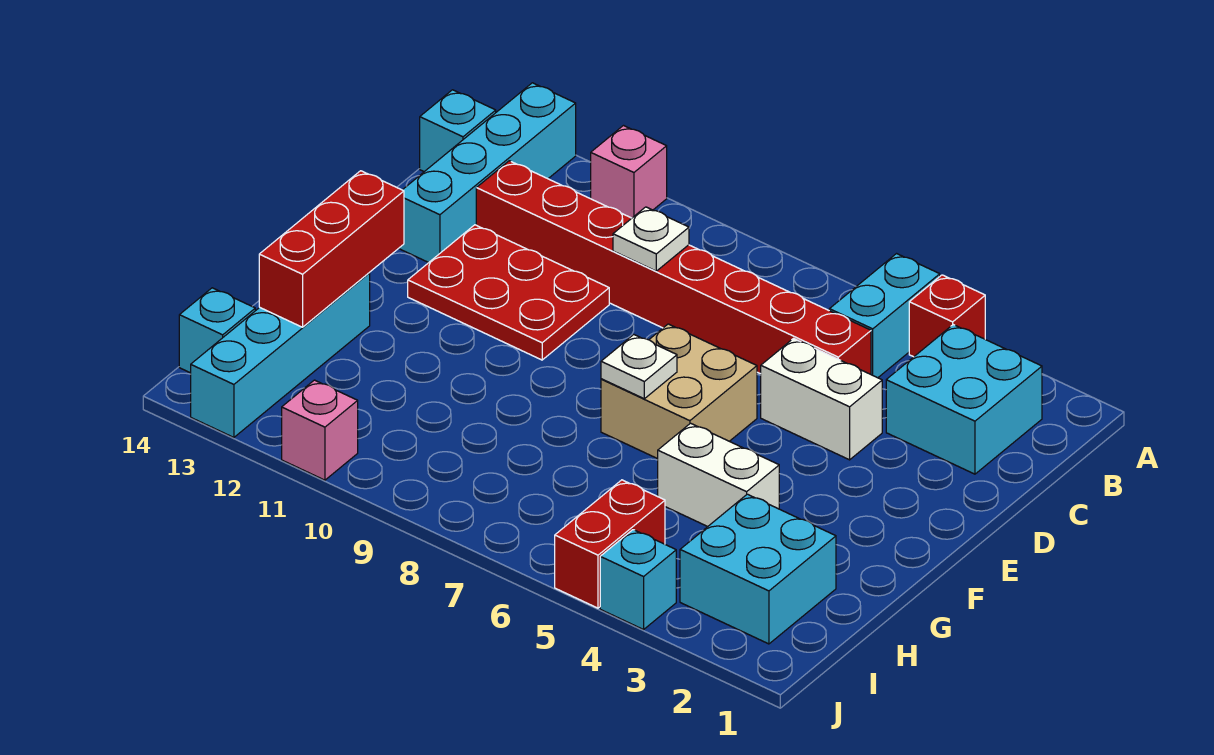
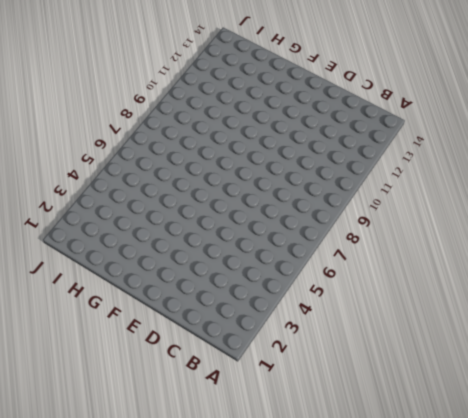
none -> red 1x1 brick [909,275,985,357]
none -> cyan 1x2 brick [829,254,940,378]
none -> pink 1x1 brick [591,126,667,218]

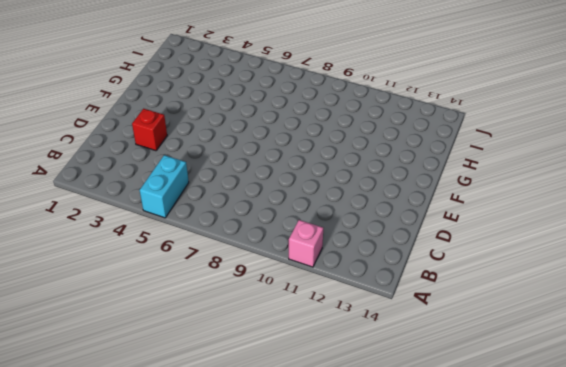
red 1x1 brick [132,109,167,151] -> red 1x1 brick moved to [909,275,985,357]
none -> cyan 1x4 brick [399,83,576,263]
none -> cyan 2x2 brick [886,325,1042,474]
none -> cyan 1x1 brick [420,90,496,172]

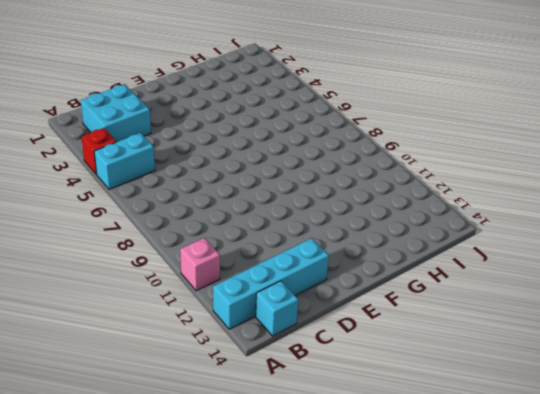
none -> red 1x8 brick [476,161,871,374]
none -> white 1x2 brick [761,338,882,460]
none -> red 2x3 plate [408,225,609,360]

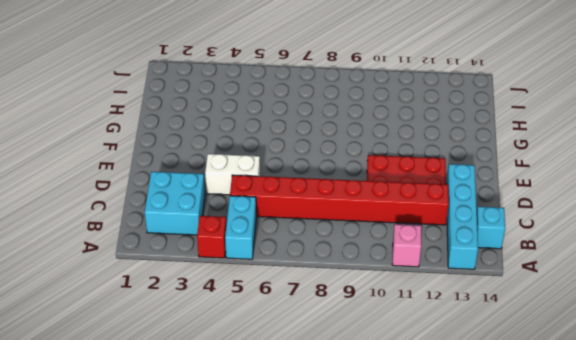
none -> tan 2x2 brick [601,324,757,459]
none -> white 1x2 brick [658,423,779,527]
none -> cyan 1x4 brick [191,273,370,437]

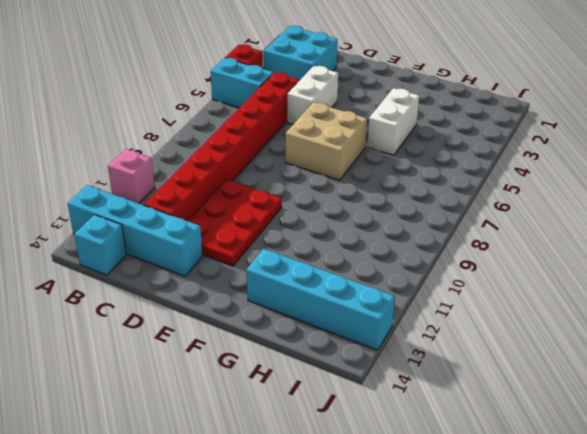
none -> cyan 2x2 brick [680,494,836,644]
none -> red 1x2 brick [555,480,665,608]
none -> cyan 1x1 brick [179,288,255,373]

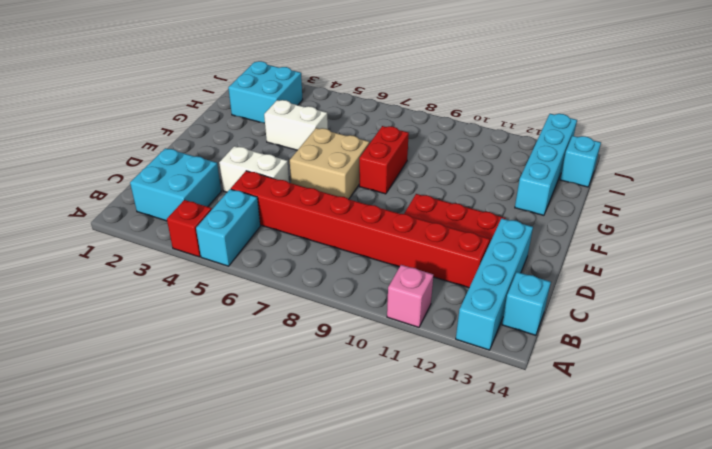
red 1x2 brick [359,126,409,194] -> red 1x2 brick moved to [555,480,665,608]
none -> cyan 1x1 brick [600,530,676,630]
none -> pink 1x1 brick [282,380,358,480]
none -> white 1x1 plate [613,207,689,271]

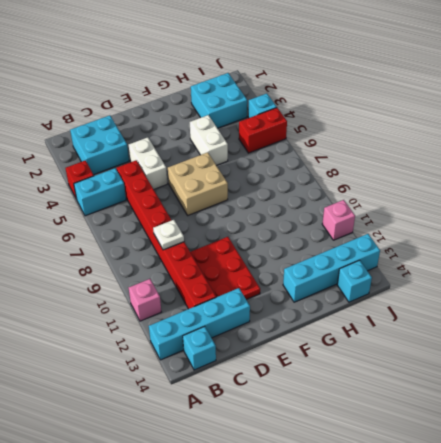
none -> white 1x1 plate [601,335,677,399]
none -> red 1x3 brick [259,171,404,327]

